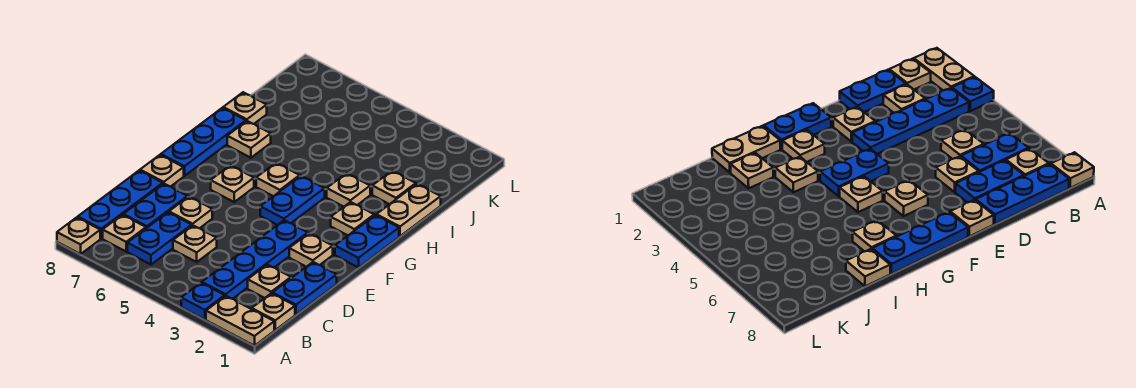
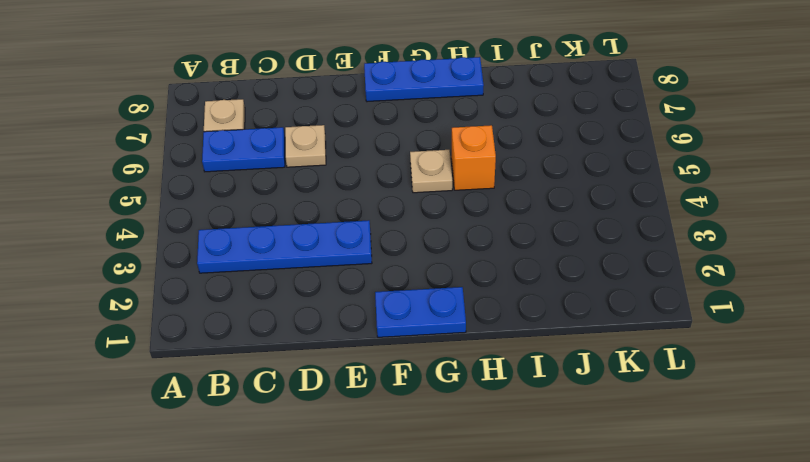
orange 1x1 brick [451,125,496,190] -> none
none -> tan 1x2 plate [206,296,274,346]
none -> blue 1x1 plate [181,283,225,320]
none -> tan 1x1 plate [57,217,100,254]

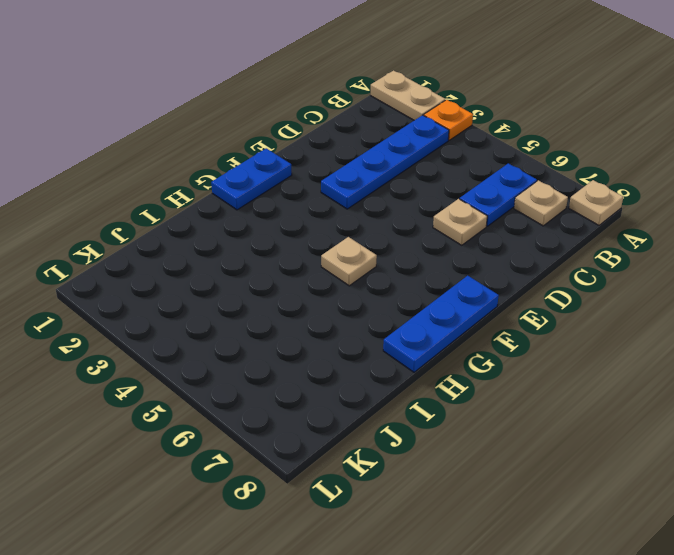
orange 1x1 plate [424,100,473,140] -> blue 1x1 plate [181,283,225,320]
none -> tan 1x1 plate [252,293,295,330]
none -> blue 1x3 plate [78,171,163,238]
none -> blue 1x2 plate [272,262,337,314]

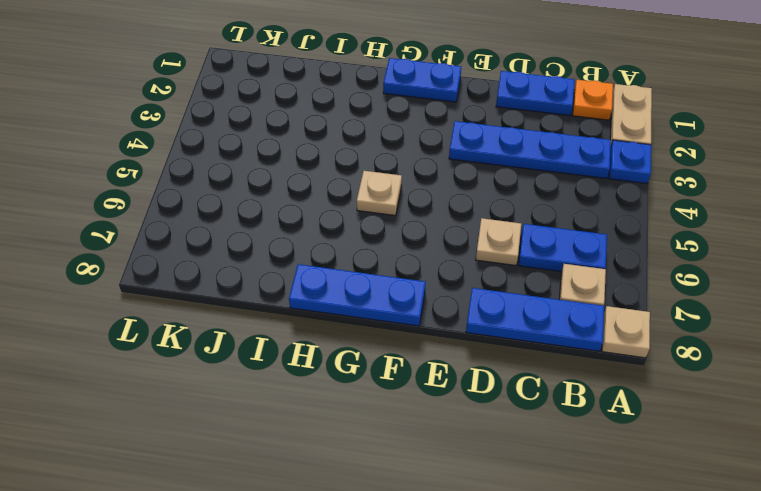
orange 1x1 plate [573,80,613,120] -> tan 1x1 plate [252,293,295,330]
none -> tan 1x1 plate [248,265,291,298]
none -> tan 1x1 plate [173,225,217,262]
none -> blue 1x2 plate [123,184,188,228]

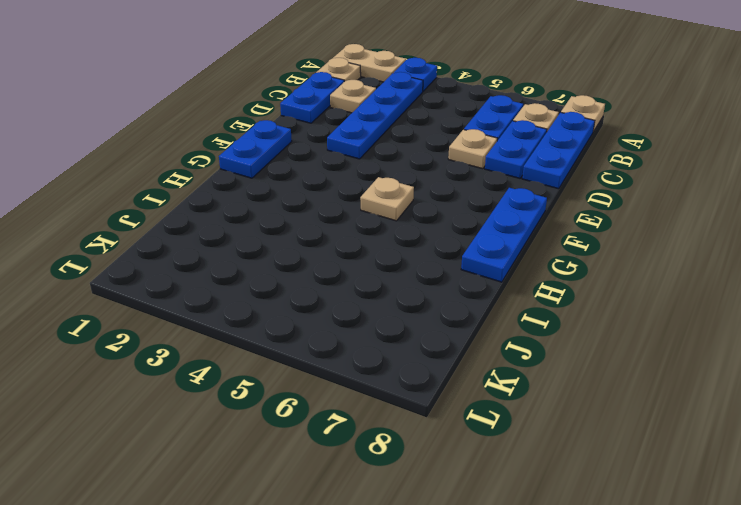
none -> tan 1x1 plate [173,225,217,262]
none -> tan 1x1 plate [289,233,333,267]
none -> tan 1x1 plate [140,155,184,187]

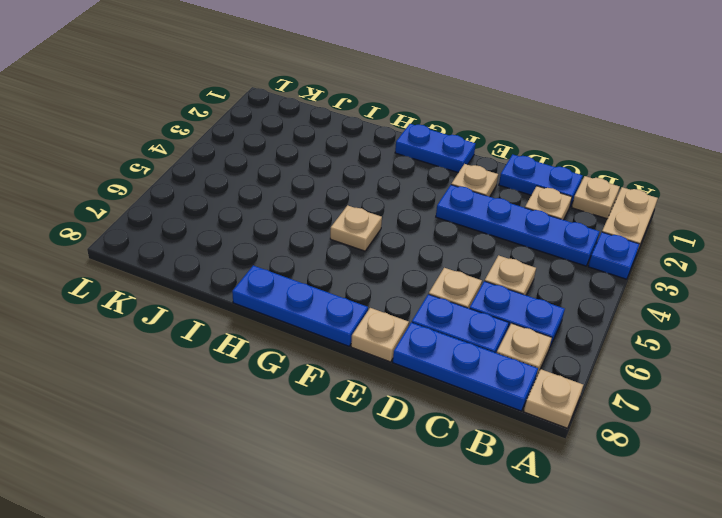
none -> blue 1x2 plate [260,176,325,225]
none -> tan 1x1 plate [211,165,254,202]
none -> tan 1x1 plate [331,202,374,235]

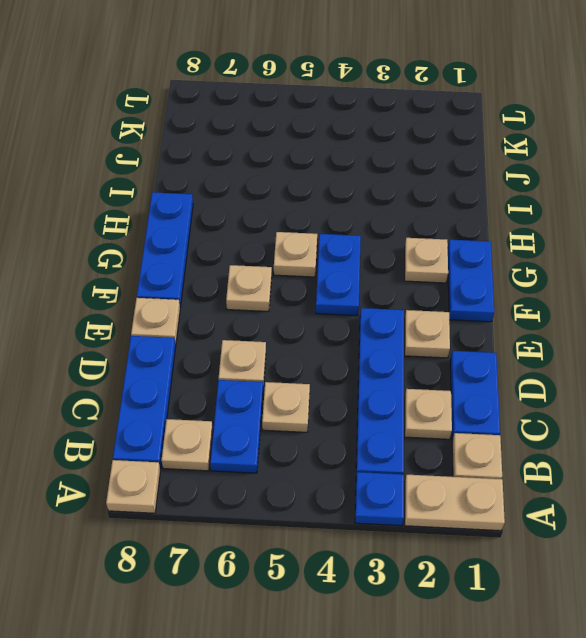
none -> blue 1x2 plate [123,184,188,228]
none -> tan 1x2 plate [376,184,441,236]
none -> tan 1x1 plate [327,173,370,207]

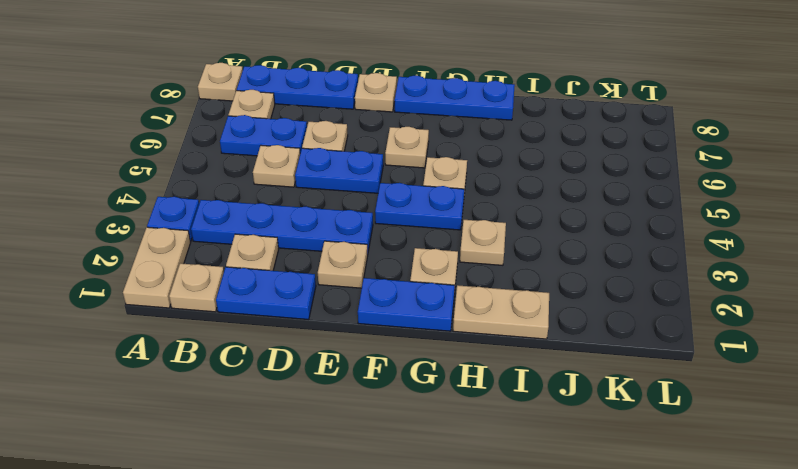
blue 1x2 plate [295,148,383,193] -> blue 1x2 plate moved to [123,184,188,228]
none -> tan 1x1 plate [227,121,271,158]
none -> tan 1x1 plate [372,171,416,204]
none -> tan 1x1 plate [223,92,267,124]

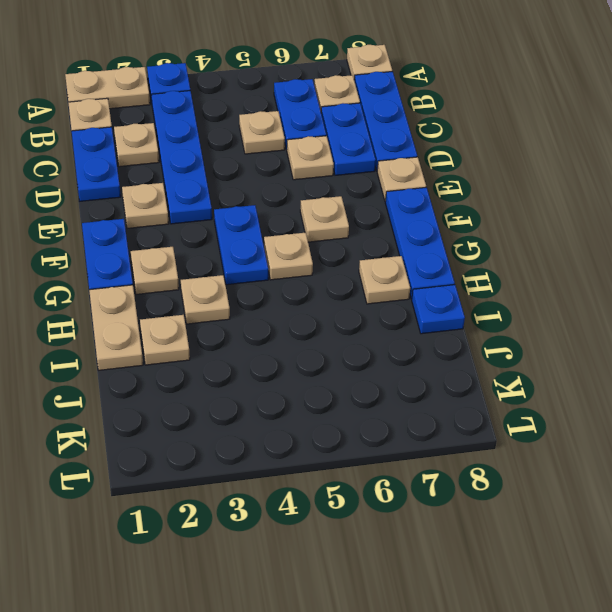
blue 1x1 plate [412,285,465,334] -> tan 1x1 plate [223,92,267,124]

